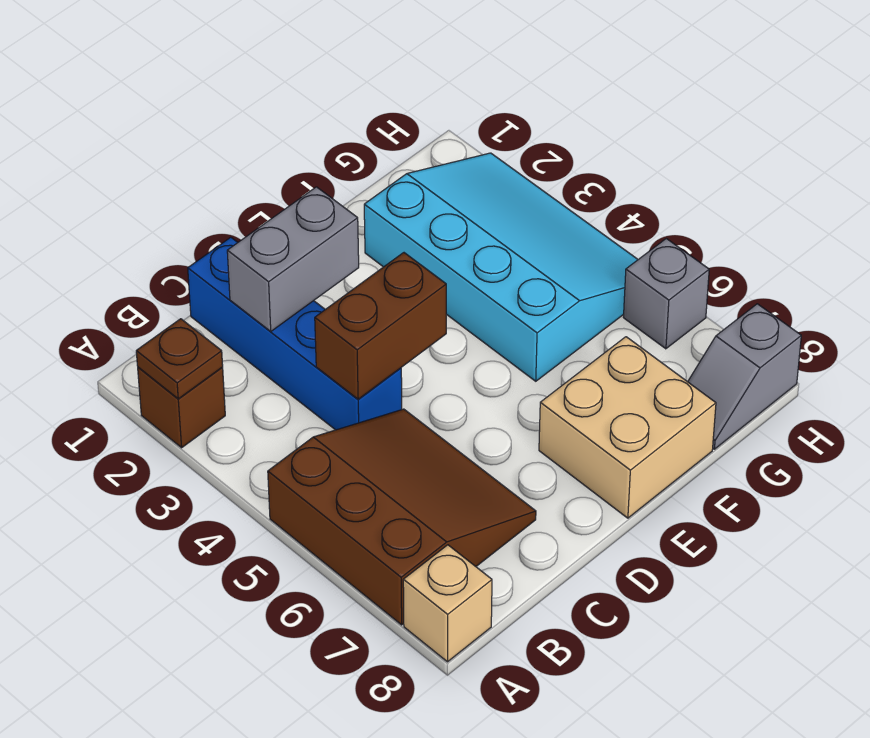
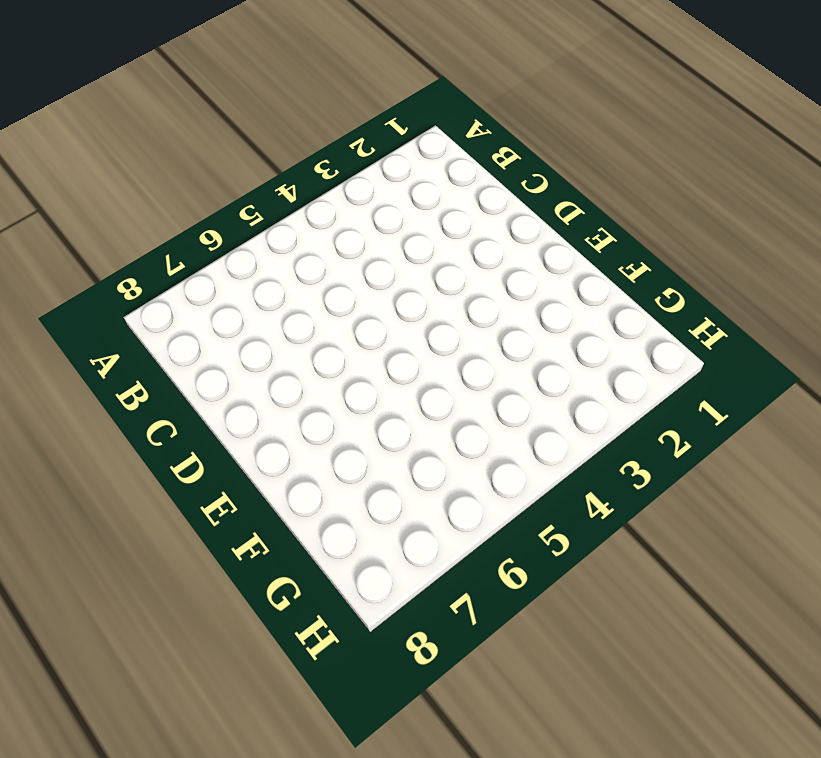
none -> brown 1x1 brick [138,367,225,448]
none -> brown 3x3 slope [268,409,536,625]

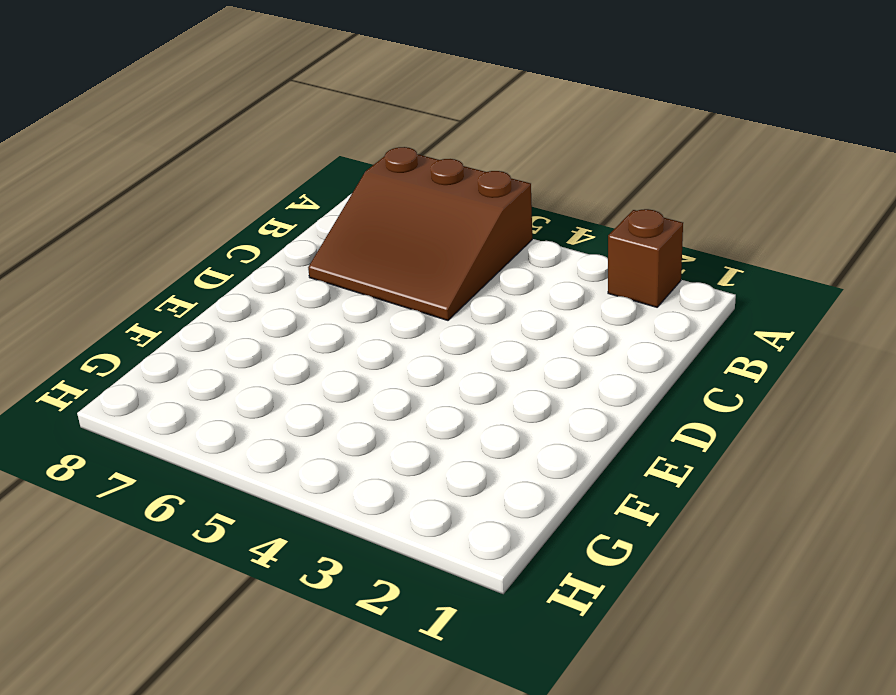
none -> tan 1x1 brick [403,545,492,662]
none -> blue 1x4 brick [188,237,402,430]

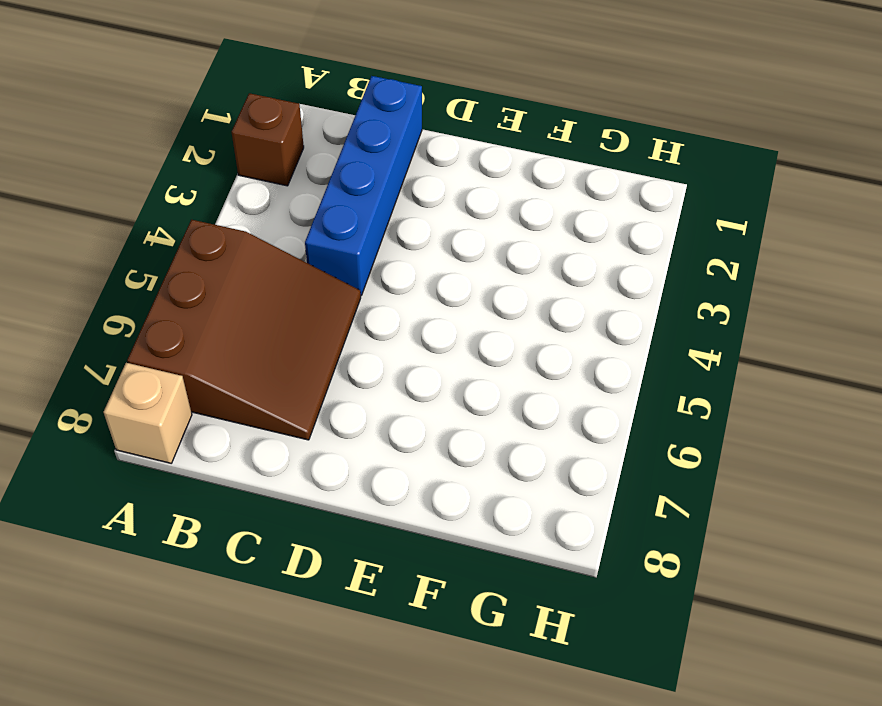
none -> tan 2x2 brick [539,337,716,518]
none -> cyan 3x4 slope [364,153,638,381]

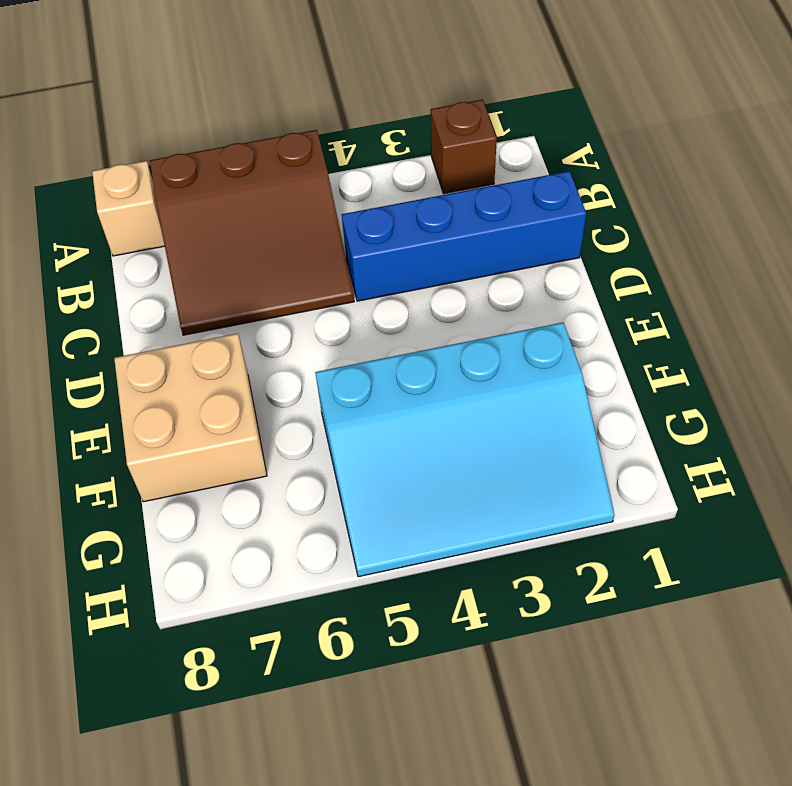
none -> grey 1x2 slope [688,304,801,449]
none -> grey 1x1 brick [623,239,709,349]

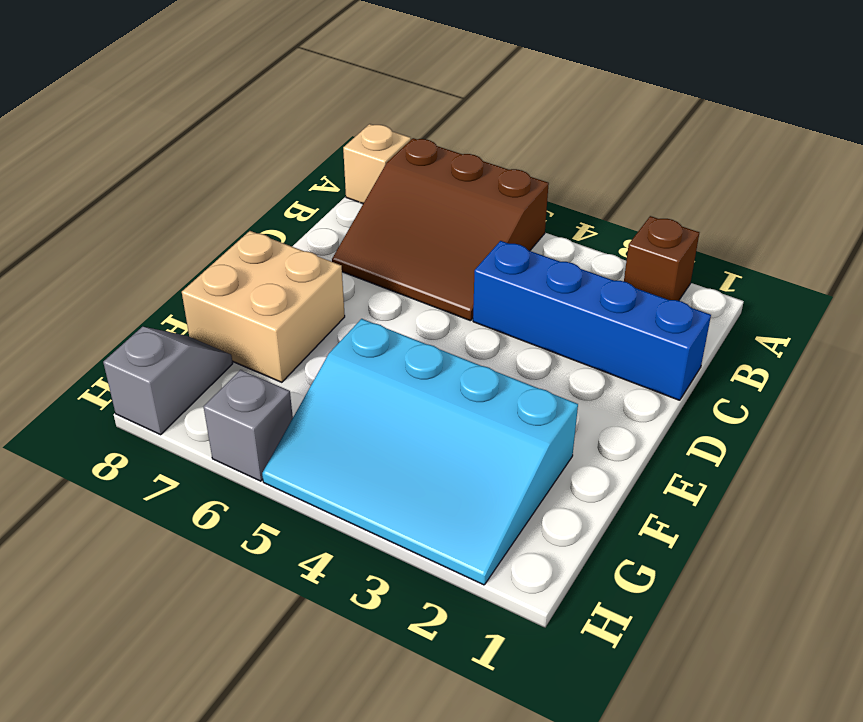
none -> brown 1x1 plate [136,319,223,399]
none -> grey 1x2 brick [227,187,359,332]

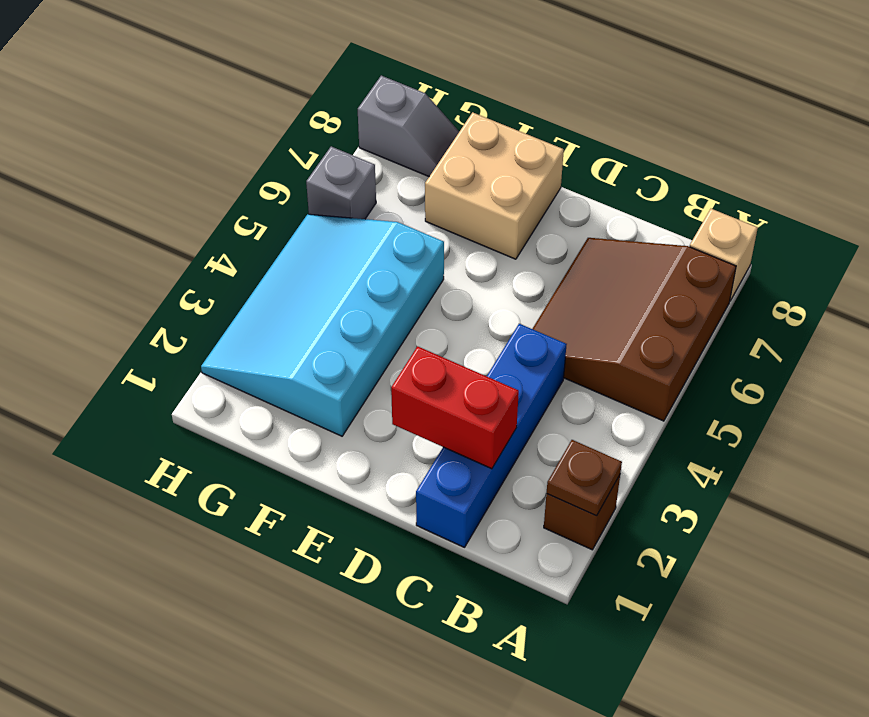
red 1x2 brick [391,346,519,469] -> grey 1x2 brick [227,187,359,332]
none -> brown 1x2 brick [315,253,446,399]

